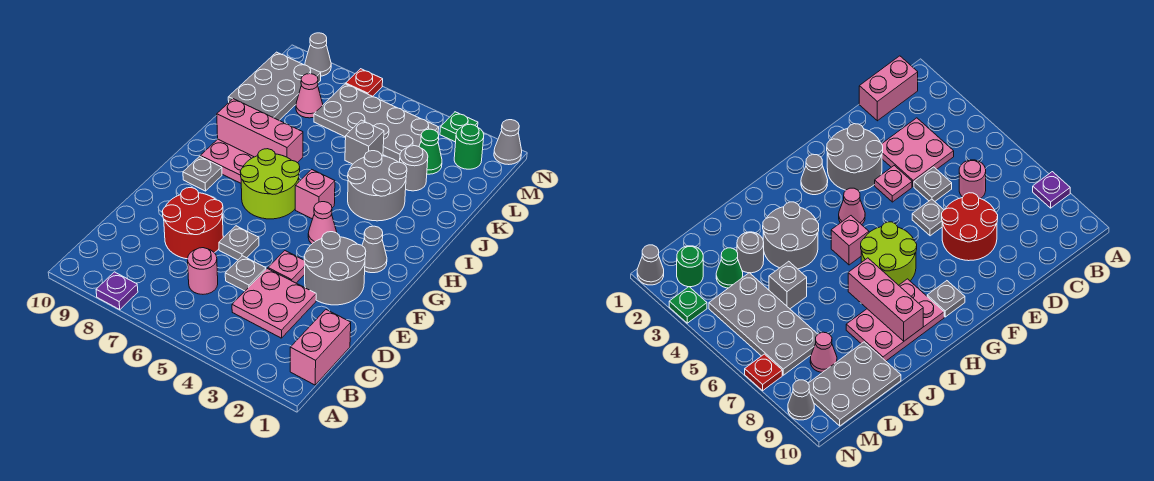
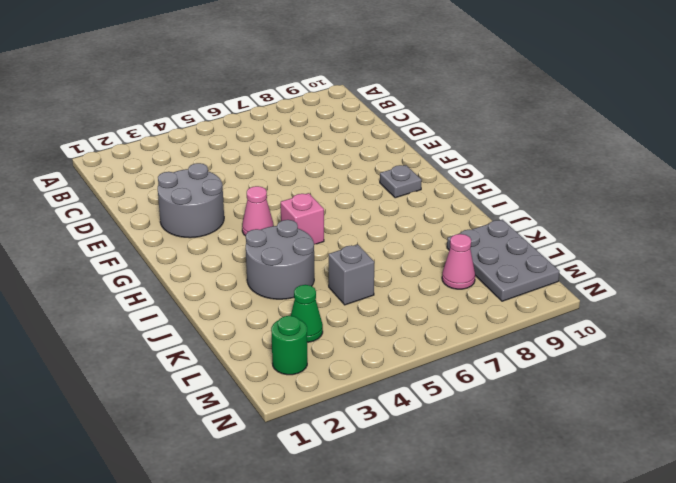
none -> purple 1x1 plate [96,272,138,309]
none -> pink 1x2 brick [290,310,351,385]
none -> pink 2x2 plate [232,269,316,338]

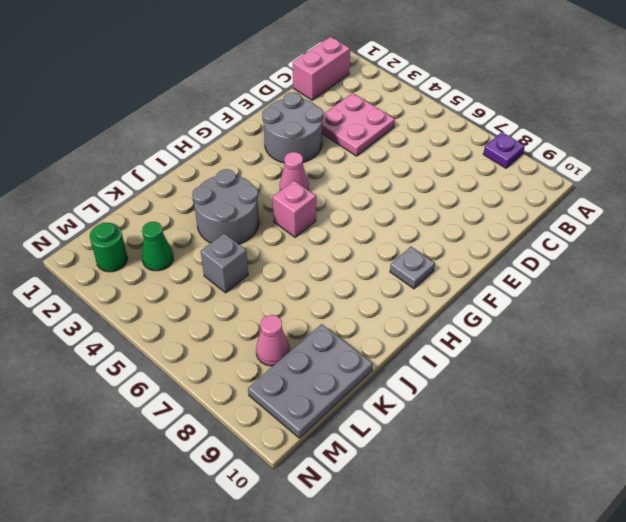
none -> pink 1x1 round brick [188,248,218,294]
none -> grey 1x1 plate [225,256,266,291]
none -> red 2x2 round brick [162,188,223,259]

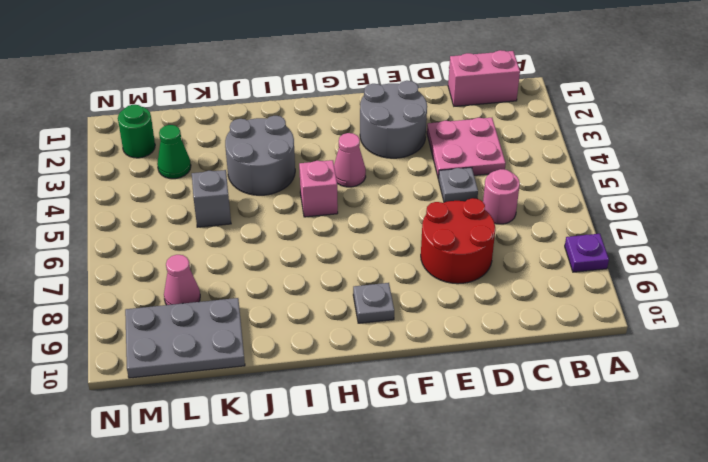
none -> pink 1x1 plate [268,251,305,283]
none -> grey 1x1 plate [219,226,259,260]
none -> grey 1x1 cone [362,226,387,273]

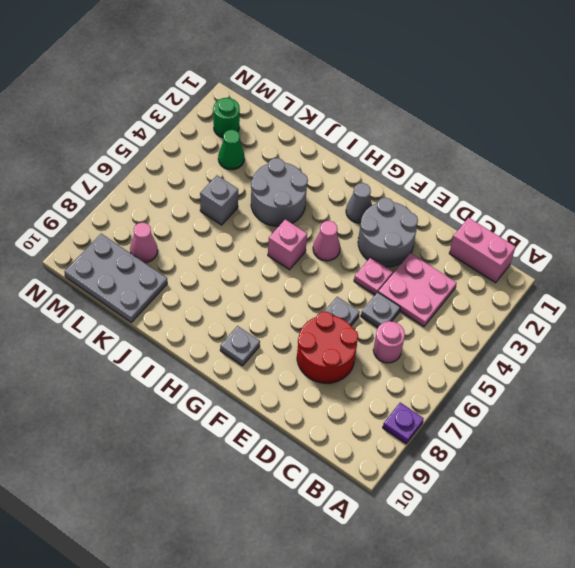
none -> lime 2x2 round brick [240,149,300,219]
none -> pink 2x3 plate [200,139,253,183]
none -> grey 1x1 round brick [400,146,428,191]

